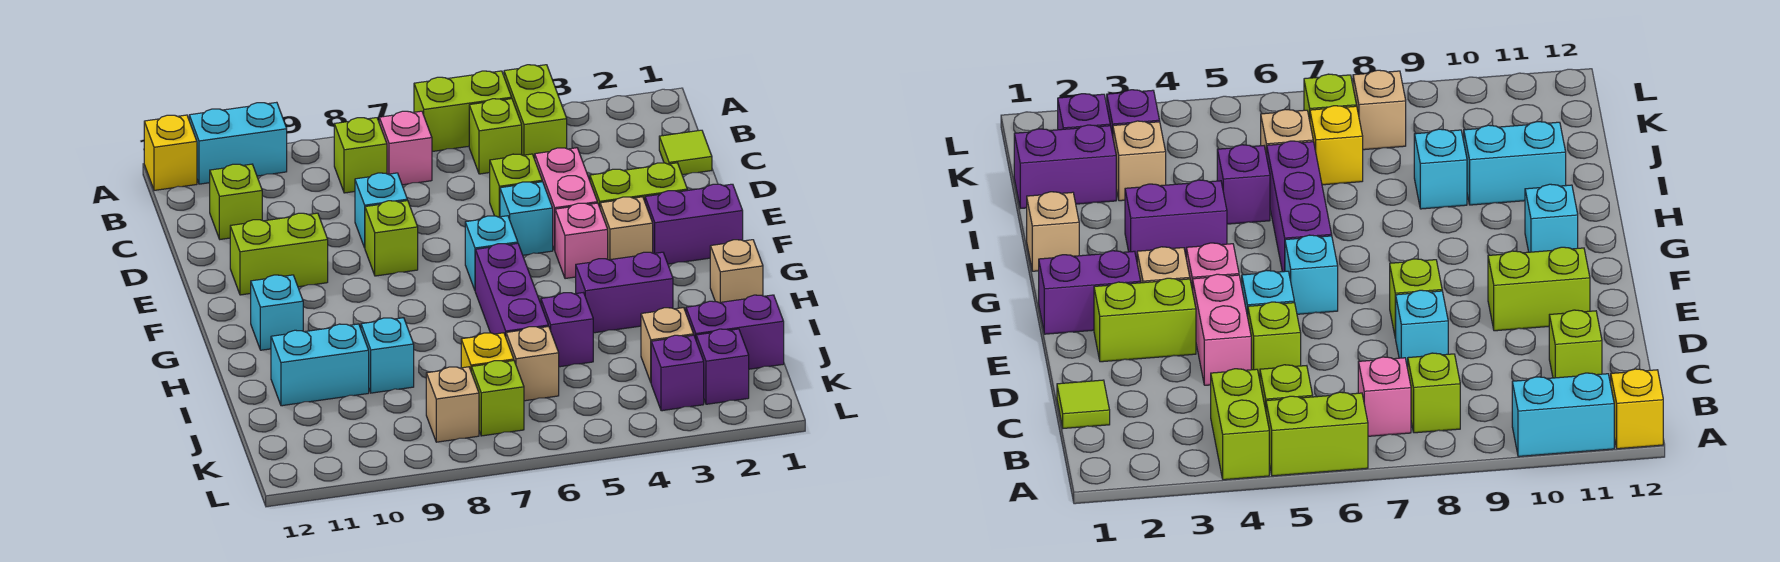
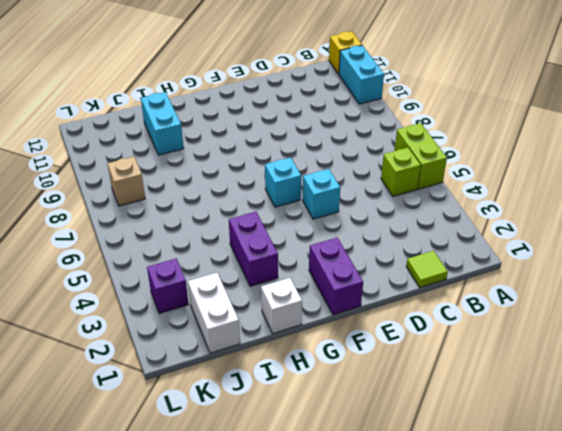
white 1x1 brick [261,278,302,333] -> tan 1x1 brick [710,240,763,303]
white 1x2 brick [188,273,240,353] -> purple 1x2 brick [686,295,784,369]
none -> lime 1x2 brick [504,65,567,159]
none -> pink 1x1 brick [379,111,432,185]
none -> lime 1x1 brick [334,118,387,193]
none -> lime 1x1 brick [210,164,262,239]

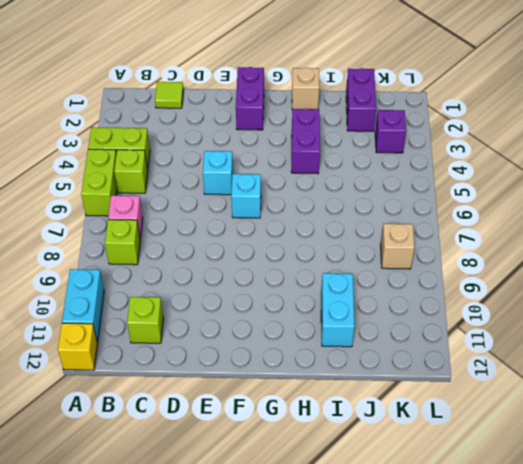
none -> pink 1x2 brick [535,148,597,250]
none -> lime 1x1 brick [490,154,542,217]
none -> cyan 1x1 brick [355,173,407,248]
none -> lime 1x2 brick [590,163,687,207]

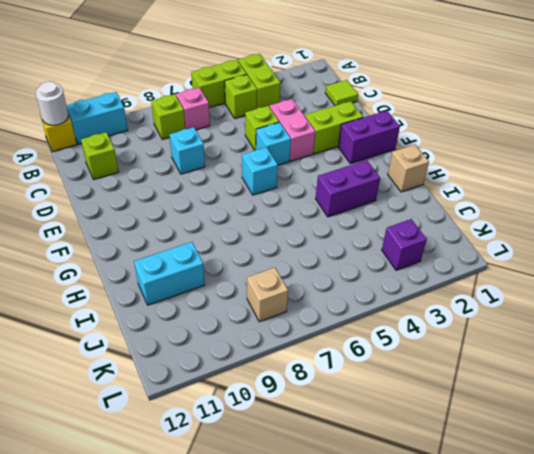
white 1x1 round brick [36,81,69,125] -> none
none -> lime 1x1 brick [365,201,418,276]
none -> lime 1x2 brick [230,213,328,295]
none -> tan 1x1 brick [600,197,653,260]
none -> pink 1x1 brick [555,203,608,279]

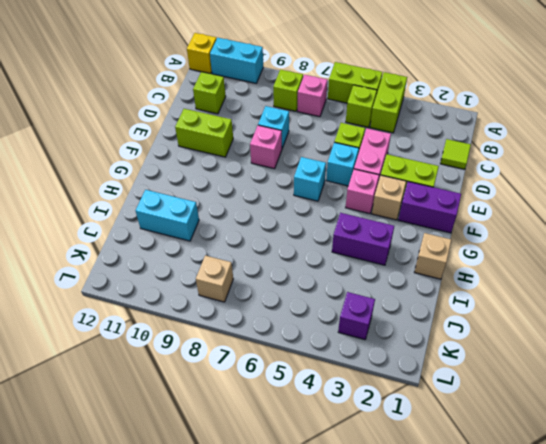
pink 1x1 brick [250,125,282,169] -> lime 1x1 brick [365,201,418,276]
none -> purple 1x3 brick [475,243,548,336]
none -> cyan 1x1 brick [251,275,303,350]
none -> purple 1x1 brick [541,293,593,367]
none -> cyan 1x1 brick [361,318,414,393]

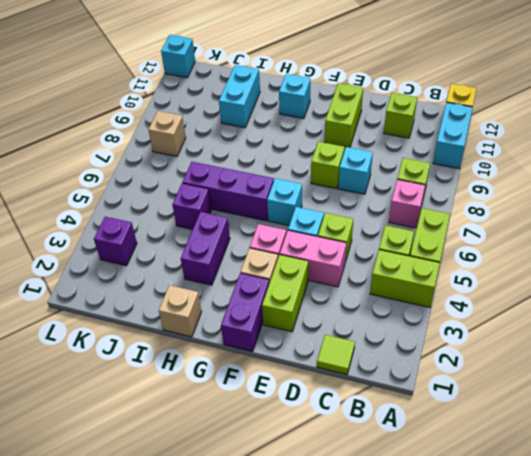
cyan 1x1 brick [161,35,195,78] -> cyan 1x1 brick moved to [361,318,414,393]
none -> purple 1x2 brick [686,295,784,369]
none -> tan 1x1 brick [641,308,694,382]
none -> tan 1x1 brick [506,326,559,401]
none -> yellow 1x1 brick [461,333,514,370]

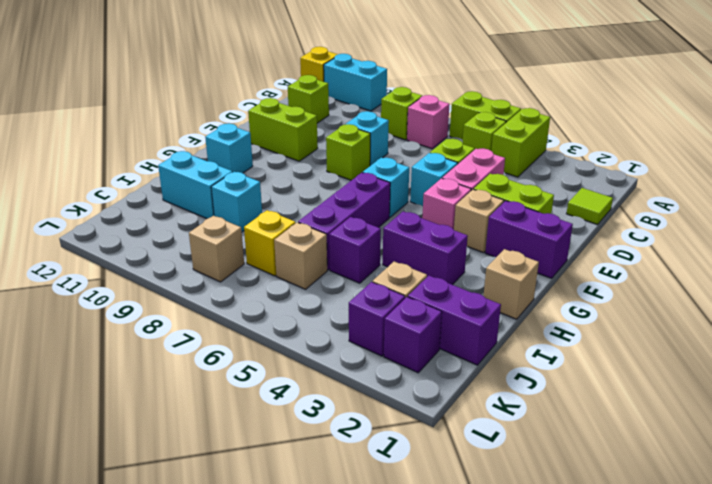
none -> lime 1x1 brick [471,361,524,436]

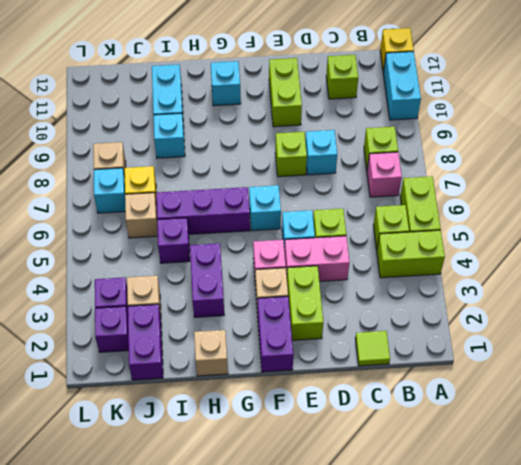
cyan 1x1 brick [94,168,125,213] -> lime 1x1 brick [471,361,524,436]

